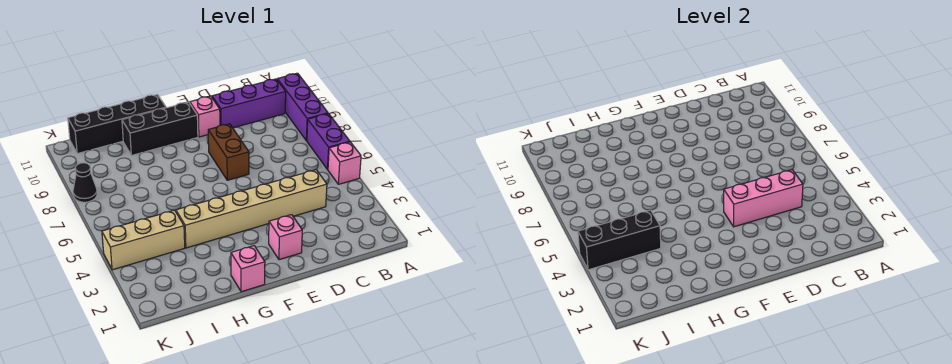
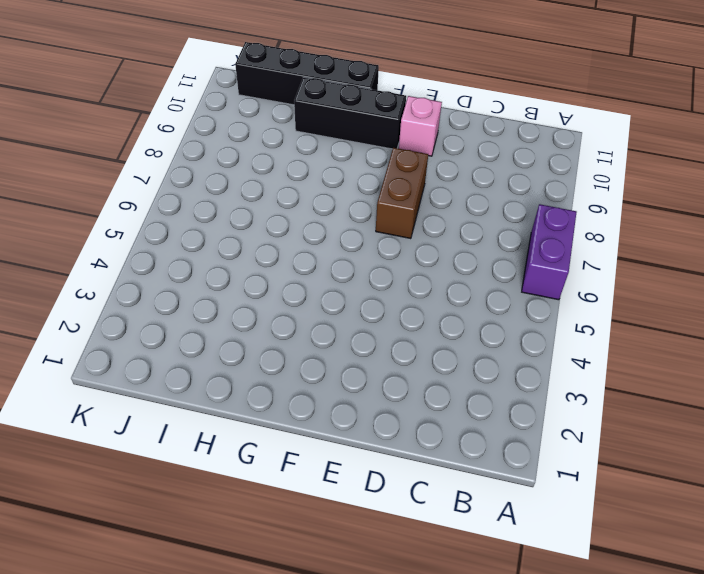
none -> pink 1x1 brick [328,142,361,184]
none -> purple 1x3 brick [277,73,328,141]
none -> purple 1x3 brick [212,79,286,128]

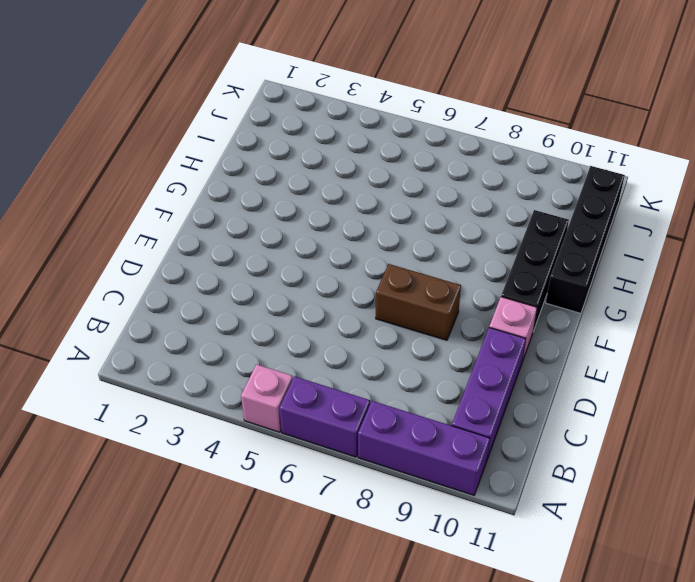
none -> tan 1x6 brick [176,170,327,248]
none -> pink 1x1 brick [269,215,302,260]
none -> pink 1x1 brick [231,246,265,292]

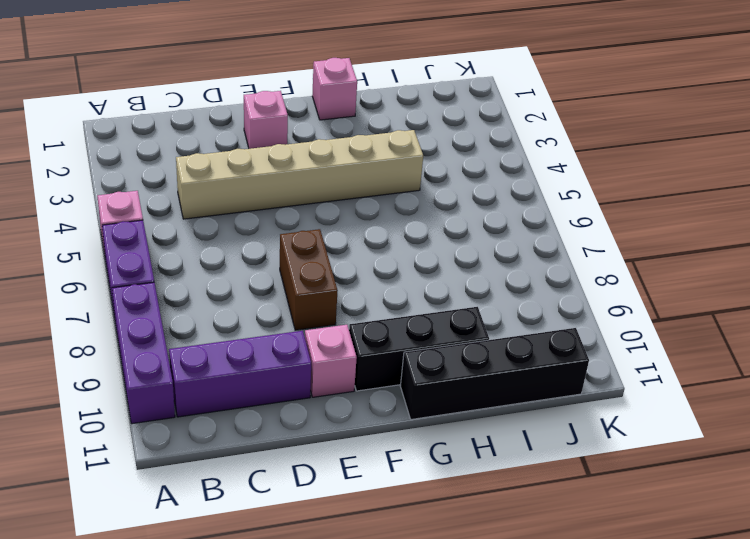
none -> tan 1x3 brick [102,210,185,270]
none -> black 1x1 cone [73,163,97,202]
none -> pink 1x3 brick [724,170,803,227]

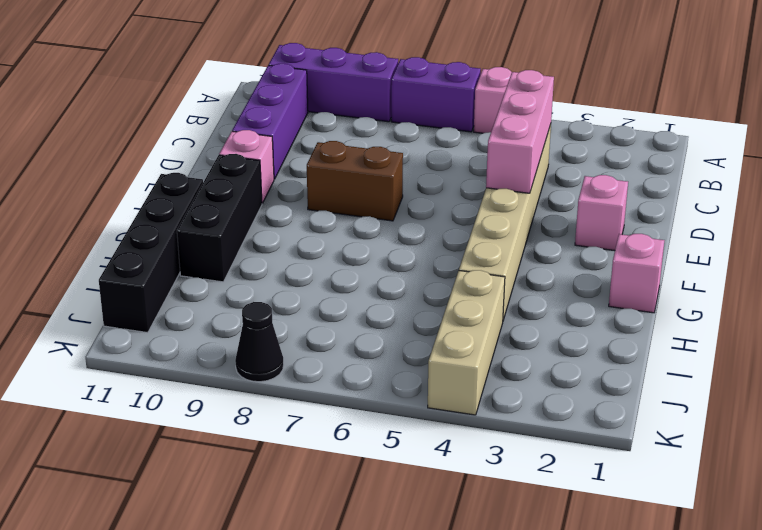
none -> black 1x3 brick [578,210,661,270]

